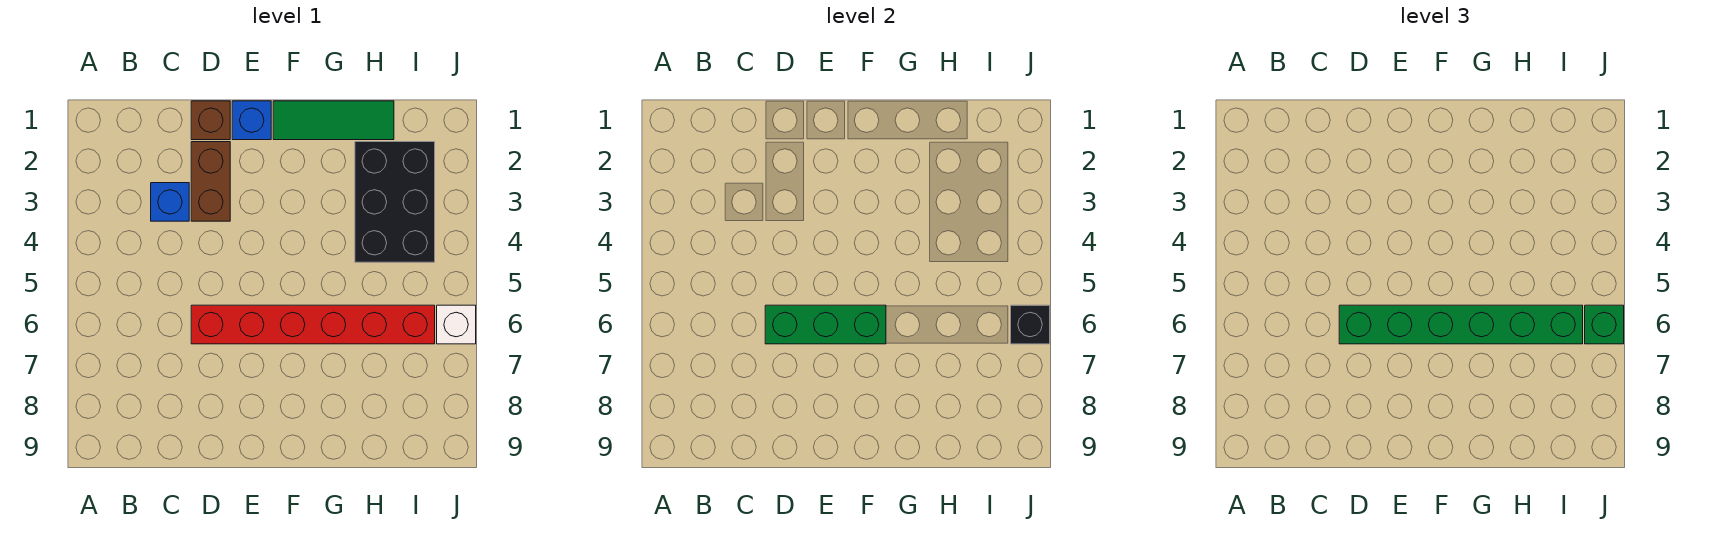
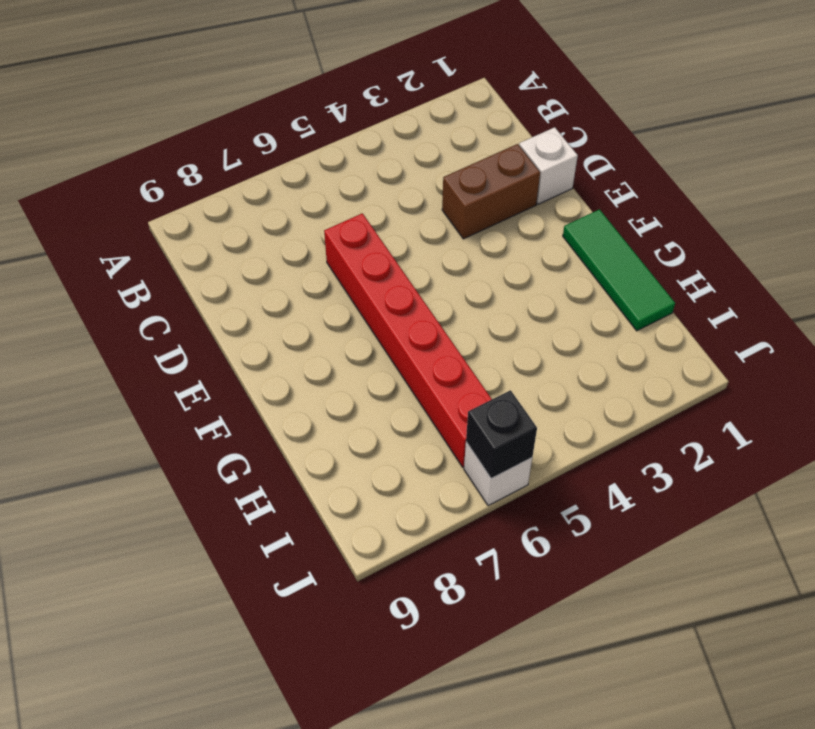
white 1x1 brick [519,127,578,204] -> brown 1x1 brick [191,101,230,140]
none -> blue 1x1 brick [151,183,189,221]
none -> blue 1x1 brick [232,101,271,140]
none -> black 2x3 brick [355,142,435,262]

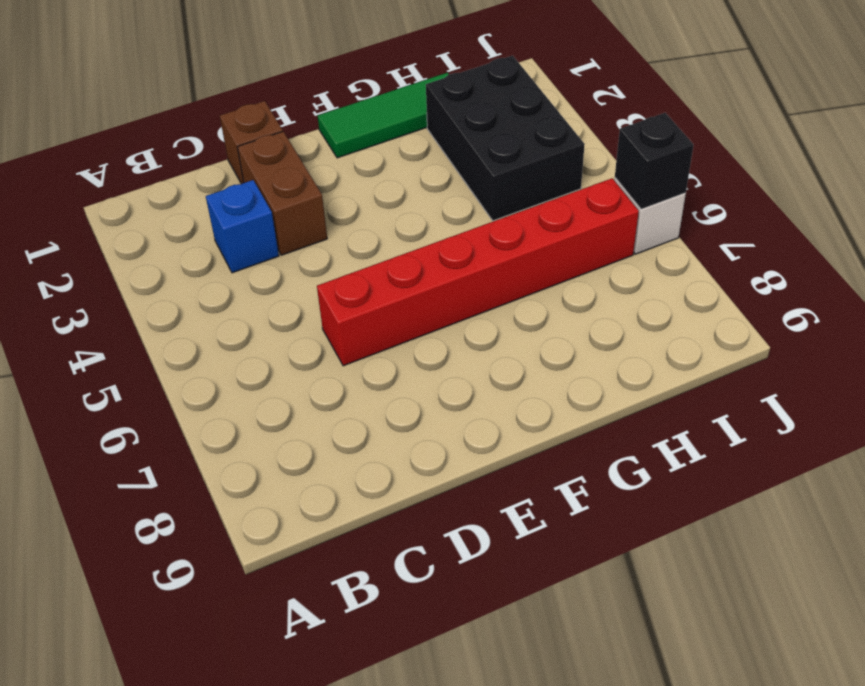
none -> blue 1x1 brick [232,101,271,140]
none -> green 1x3 brick [765,305,886,344]
none -> green 1x6 brick [1339,305,1583,344]

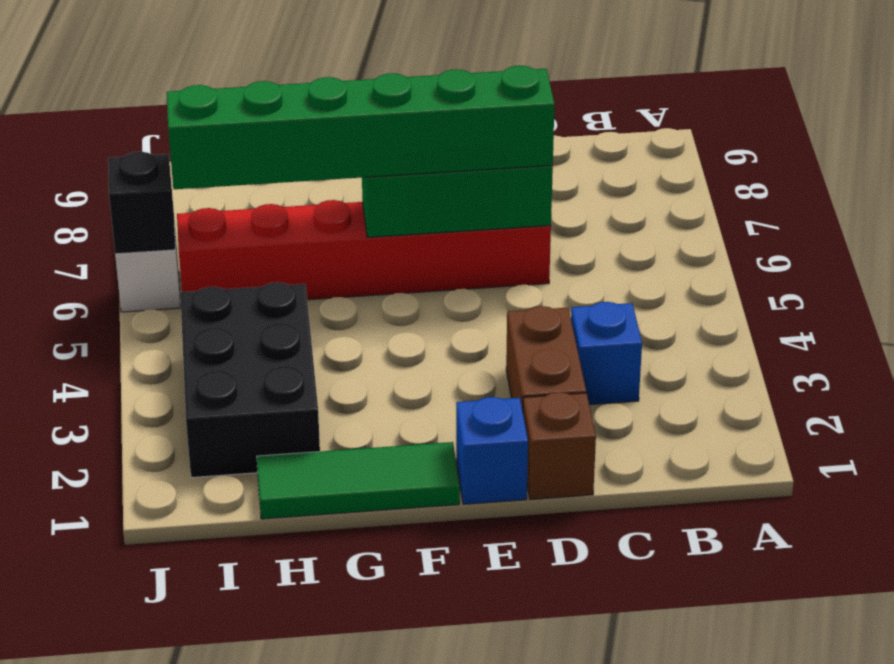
none -> green 1x1 brick [1585,305,1624,344]

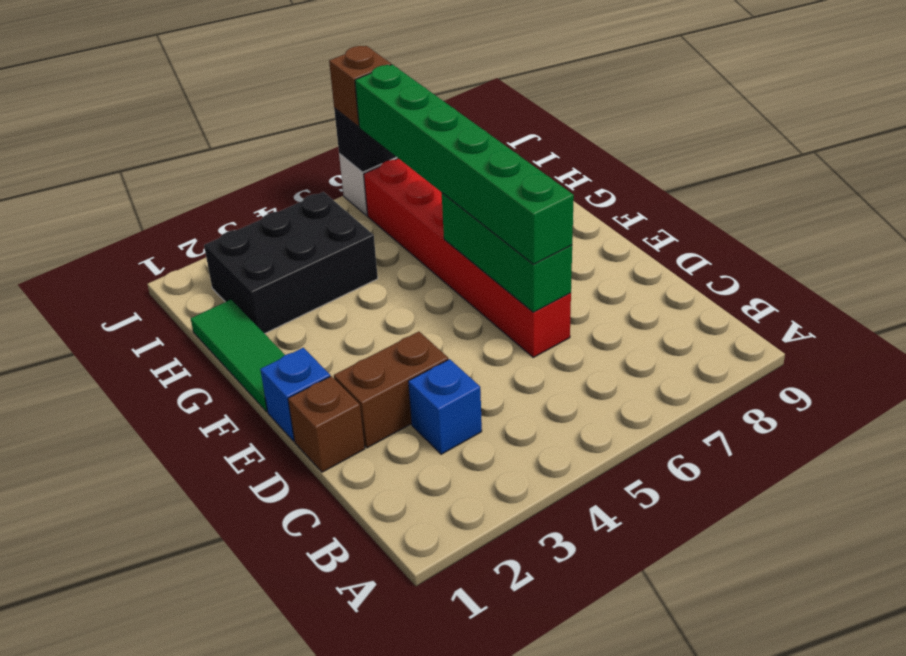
brown 1x1 brick [329,46,391,126] -> green 1x1 brick [1585,305,1624,344]

